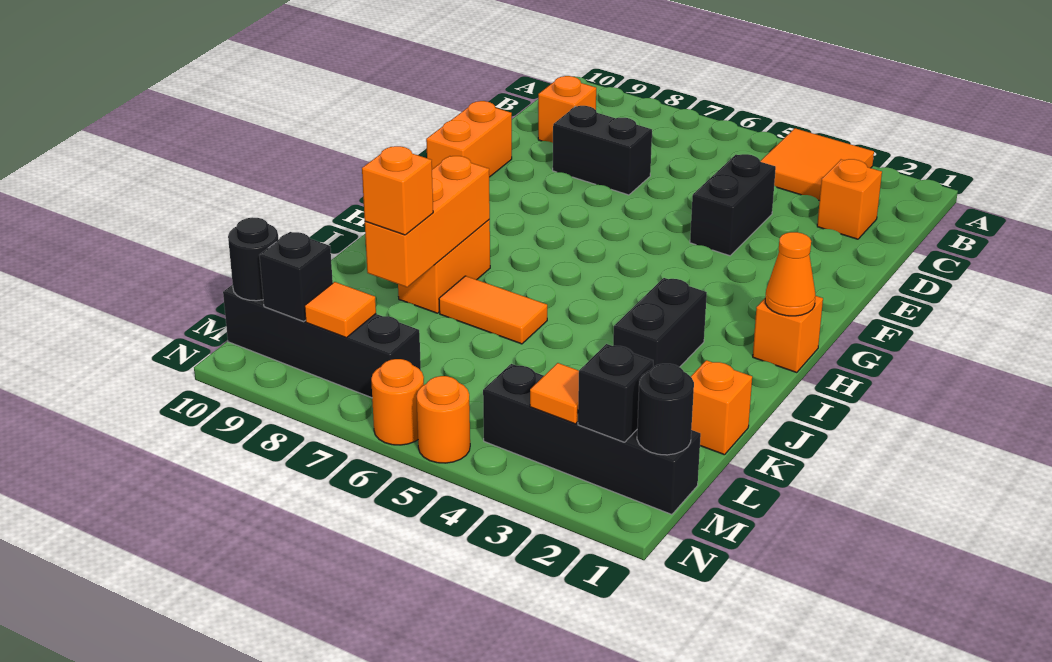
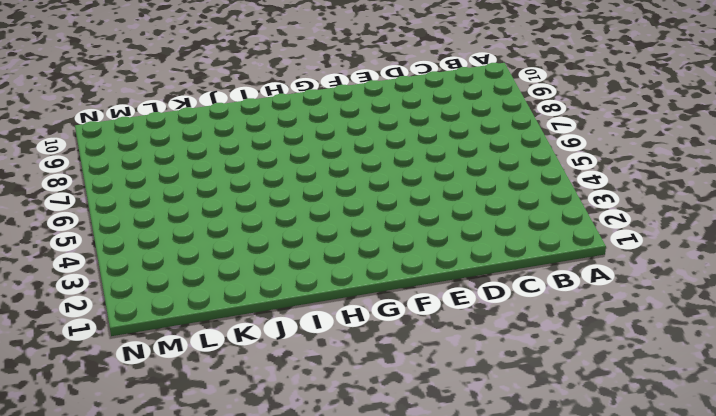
none -> orange 2x2 tile [760,128,874,200]
none -> orange 1x1 brick [817,159,882,239]
none -> orange 1x1 brick [538,76,596,143]

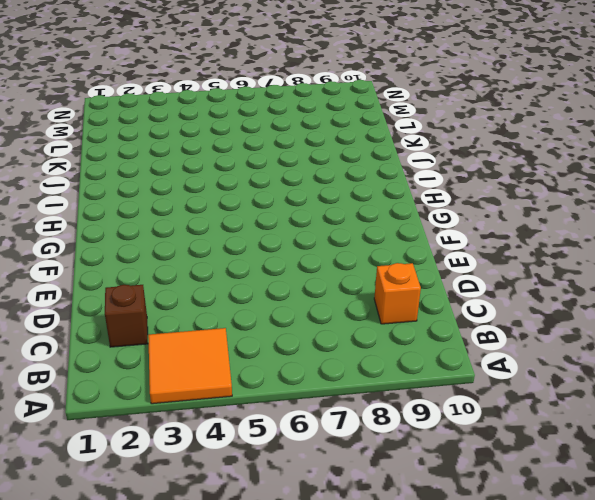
brown 1x1 brick [105,285,148,347] -> orange 1x1 brick [817,159,882,239]
none -> black 1x2 brick [690,154,776,256]
none -> black 1x2 brick [553,106,652,195]
none -> orange 1x2 brick [426,101,512,177]

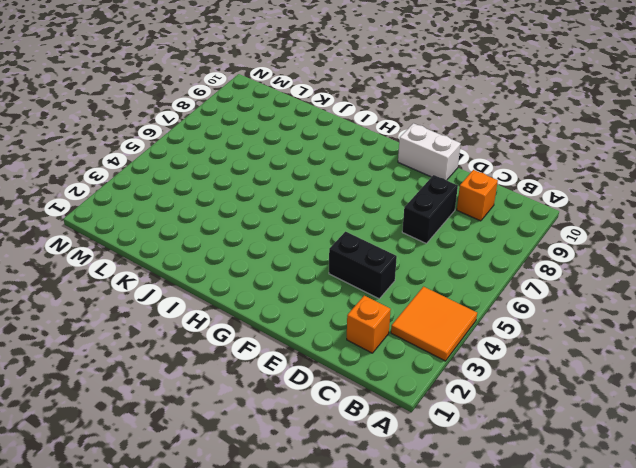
white 1x2 brick [398,123,461,180] -> orange 1x2 brick [426,101,512,177]
none -> orange 1x1 brick [753,296,823,373]
none -> black 1x2 brick [613,278,707,367]
none -> orange 1x2 brick [398,220,490,313]

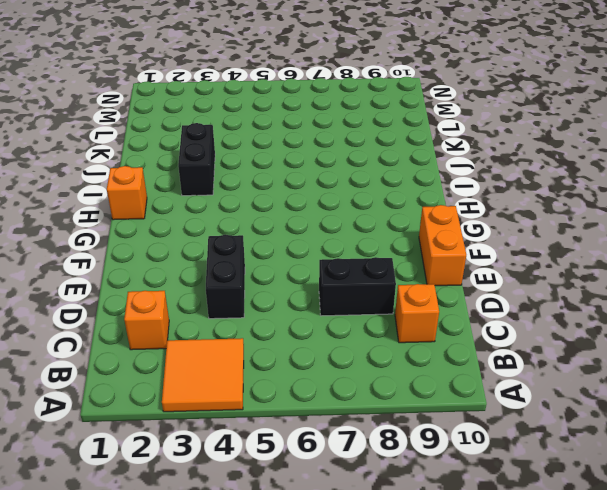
none -> orange 1x2 brick [398,220,490,313]
none -> orange 1x2 tile [439,276,547,344]
none -> orange 1x1 brick [691,360,752,455]

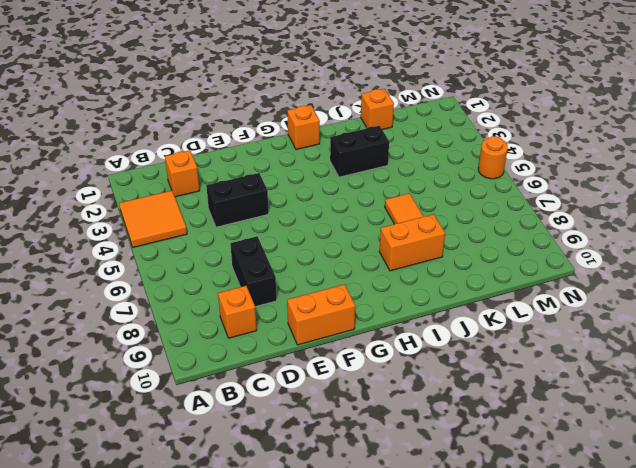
none -> black 1x4 brick [483,364,701,515]
none -> black 1x4 brick [223,285,421,398]
none -> orange 1x1 round brick [371,359,424,445]

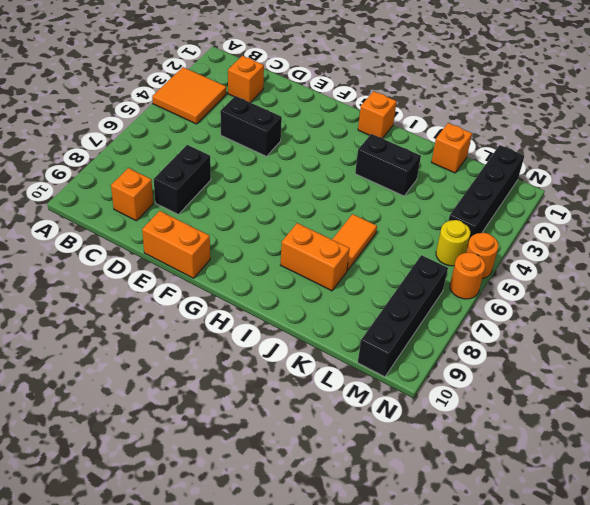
yellow 1x1 round brick [436,220,470,266] -> none
none -> orange 1x1 cone [765,232,815,316]
none -> orange 1x3 brick [365,156,490,287]
none -> black 1x1 round brick [637,364,694,455]

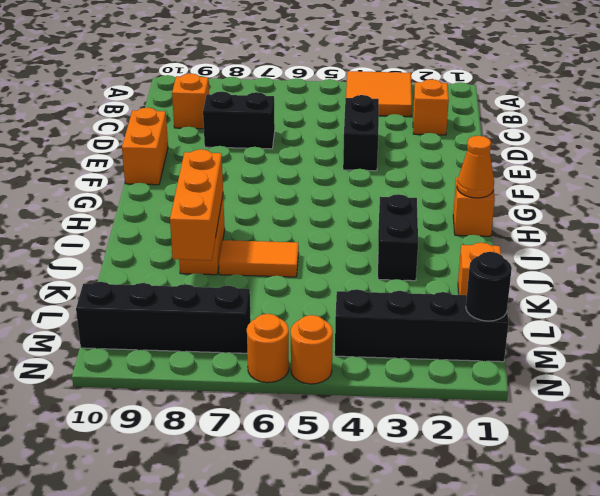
none -> black 1x1 brick [578,344,653,442]
none -> orange 1x1 tile [530,363,579,424]
none -> orange 1x1 tile [305,282,376,338]

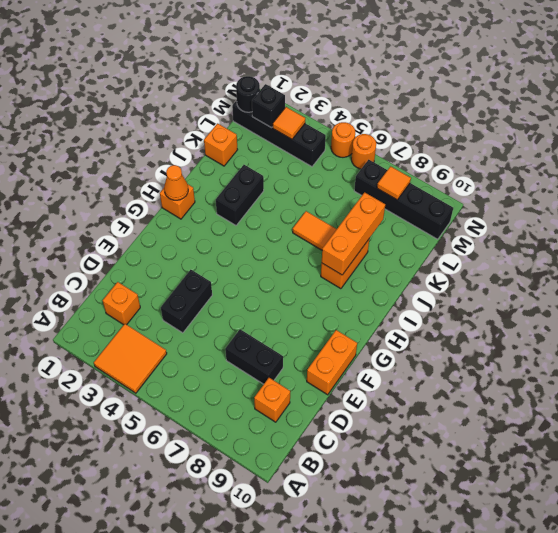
none -> black 1x1 brick [260,232,333,321]
none -> black 1x1 round brick [228,217,279,301]
none -> orange 1x1 brick [362,146,433,235]

